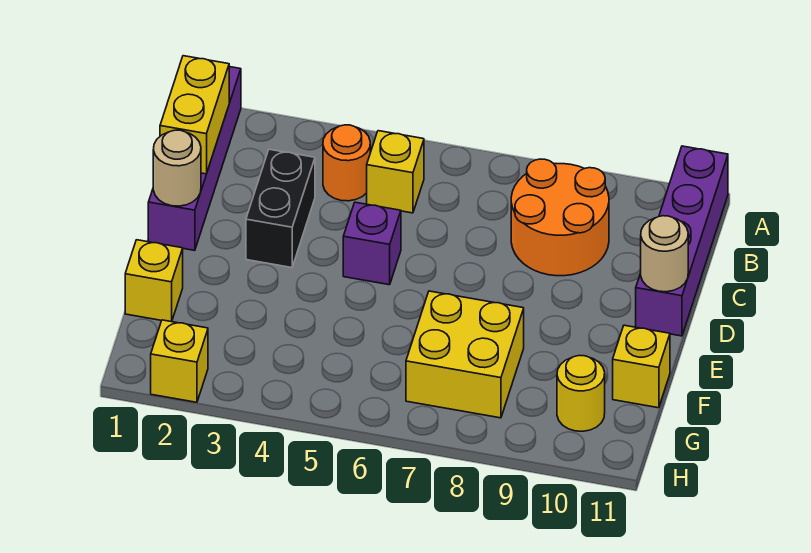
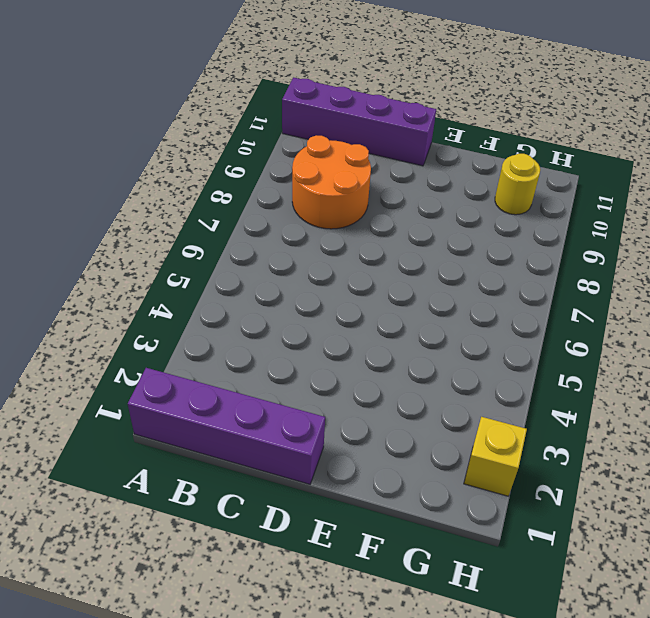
none -> orange 1x1 round brick [323,125,370,201]
none -> yellow 1x1 brick [367,131,424,213]
none -> black 1x2 brick [246,149,315,268]

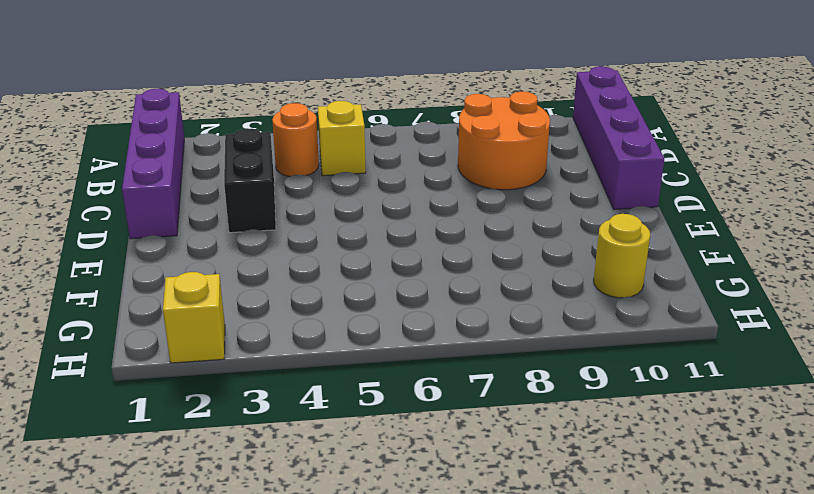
none -> purple 1x1 brick [343,202,401,285]
none -> yellow 1x1 brick [125,240,183,322]
none -> yellow 2x2 brick [406,291,524,418]

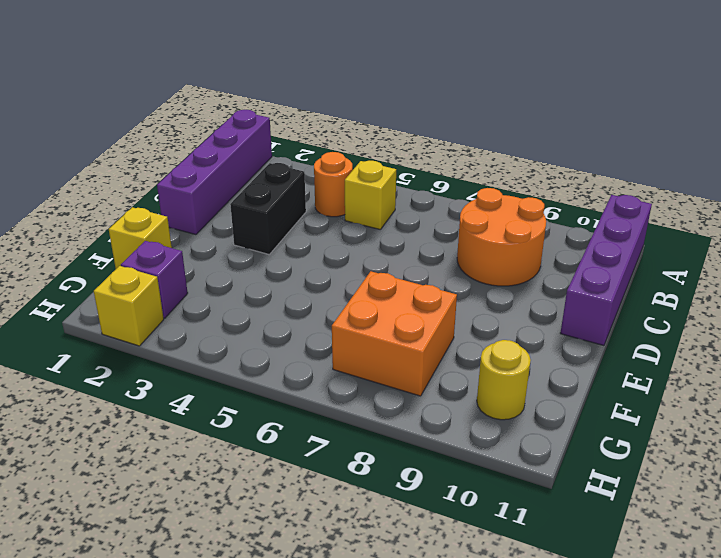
orange 2x2 brick [332,271,457,396] -> yellow 2x2 brick [406,291,524,418]
purple 1x1 brick [121,241,188,318] -> purple 1x1 brick moved to [343,202,401,285]
none -> yellow 1x1 brick [613,325,670,408]
none -> yellow 1x2 brick [160,56,229,174]
none -> tan 1x1 round brick [153,130,201,206]

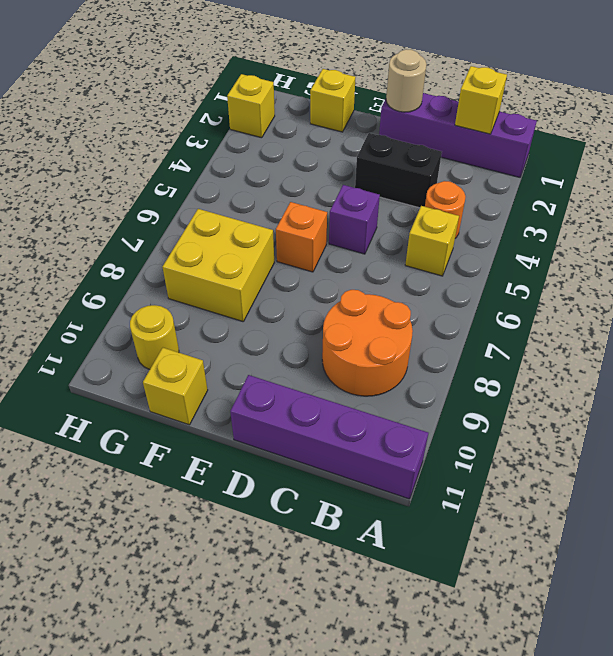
yellow 1x1 brick [455,66,507,134] -> yellow 1x2 brick [160,56,229,174]
orange 1x1 brick [276,202,327,272] -> none
none -> tan 1x1 round brick [641,216,688,292]

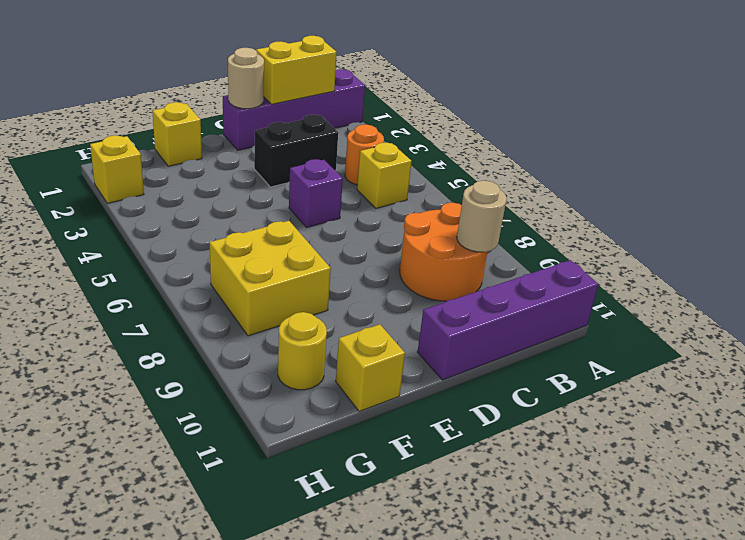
tan 1x1 round brick [457,180,507,252] -> tan 1x1 round brick moved to [641,216,688,292]

